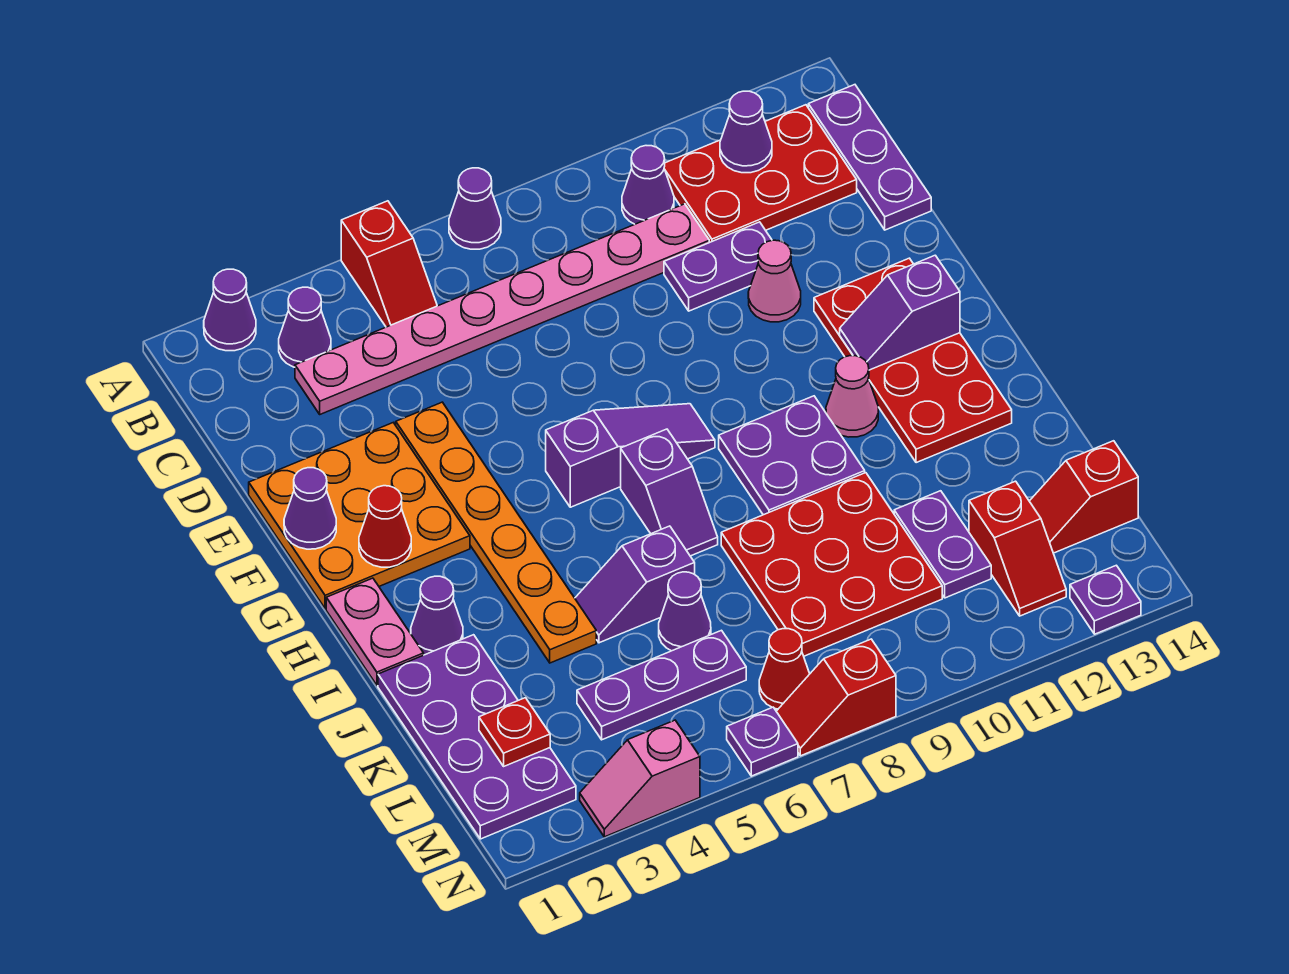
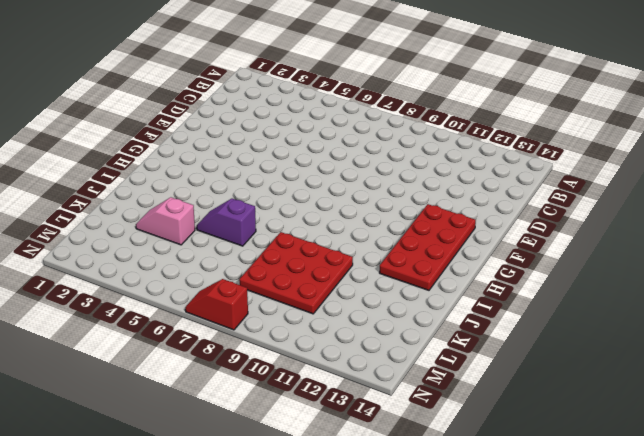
pink 1x2 slope [136,197,195,245] -> pink 1x2 slope moved to [580,720,700,837]
none -> purple 1x1 cone [204,269,256,351]
none -> red 1x2 slope [341,201,437,327]
none -> purple 1x1 cone [449,168,501,249]
none -> purple 1x1 cone [279,287,331,367]

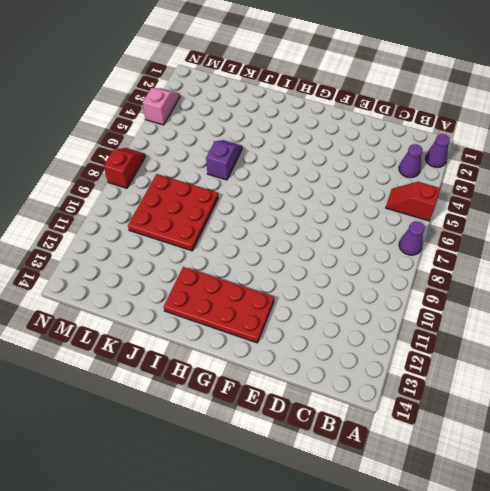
none -> purple 1x1 cone [622,146,674,224]
none -> red 2x3 plate [664,105,857,243]
none -> purple 1x3 plate [808,85,931,230]
none -> pink 1x8 plate [295,204,709,414]

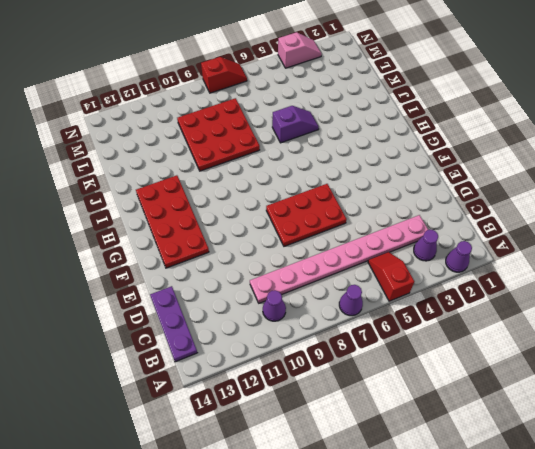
red 2x3 plate [266,184,347,246] -> red 2x3 plate moved to [664,105,857,243]
none -> purple 1x2 plate [664,222,772,311]
none -> orange 3x3 plate [249,423,470,609]
none -> orange 1x6 plate [396,402,596,663]
none -> pink 1x1 cone [748,240,801,322]

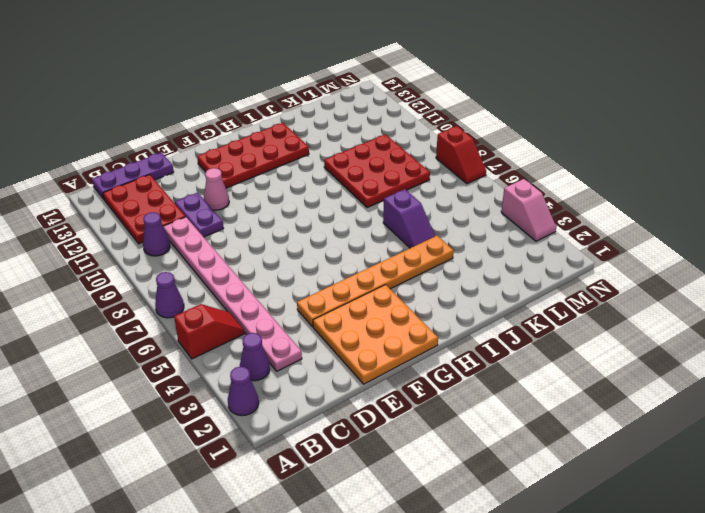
none -> purple 1x3 slope [546,404,715,507]
none -> pink 1x2 plate [326,578,424,685]
none -> purple 1x2 slope [621,429,718,556]
none -> purple 2x2 plate [719,396,865,515]

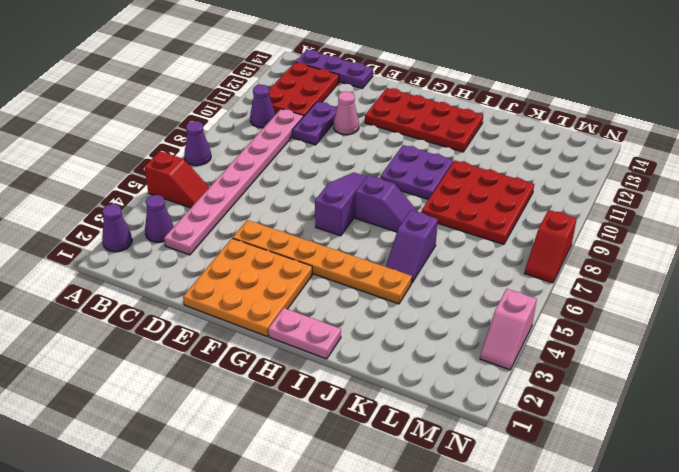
none -> pink 1x1 cone [826,356,878,437]
none -> purple 1x1 cone [411,576,463,655]
none -> purple 2x4 plate [378,635,576,839]
none -> purple 1x1 cone [659,572,711,651]

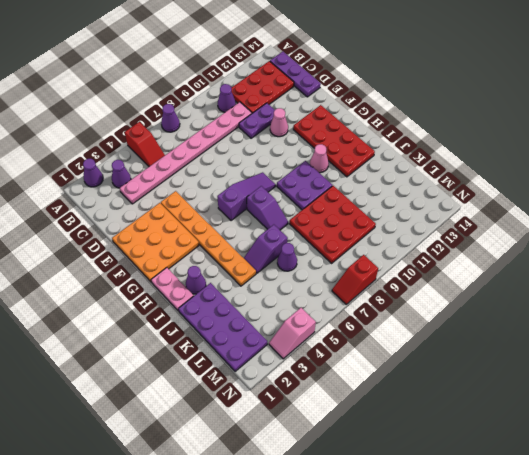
none -> purple 1x2 plate [894,491,991,598]
none -> purple 1x3 plate [577,630,746,740]
none -> red 1x2 slope [969,481,1066,616]
none -> red 1x2 slope [1029,441,1138,553]

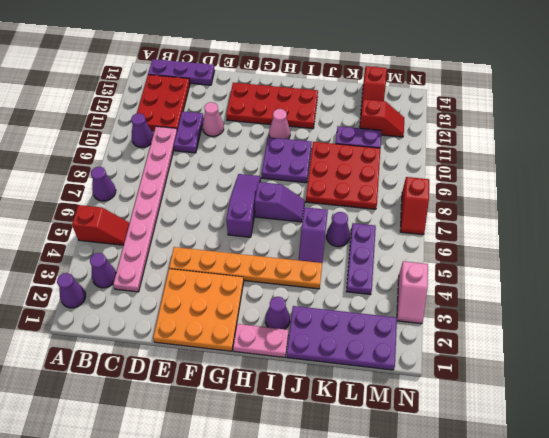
none -> red 1x1 cone [759,629,810,709]
none -> purple 1x1 plate [727,707,798,776]
none -> purple 1x1 plate [1070,565,1141,634]
none -> purple 1x1 cone [720,91,772,173]

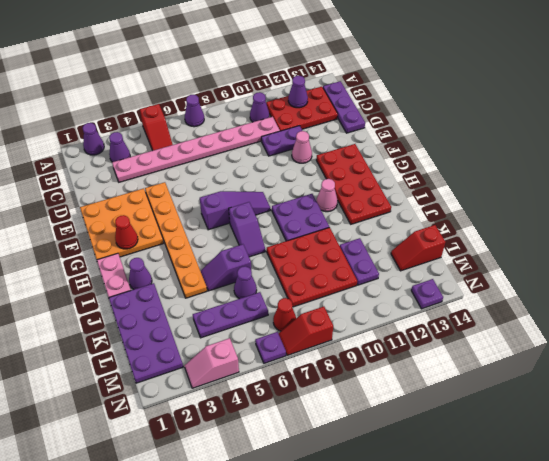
none -> red 1x2 slope [969,481,1066,616]
none -> purple 1x1 cone [284,468,336,549]
none -> purple 1x2 slope [840,255,960,370]
none -> red 1x1 plate [479,698,550,766]

